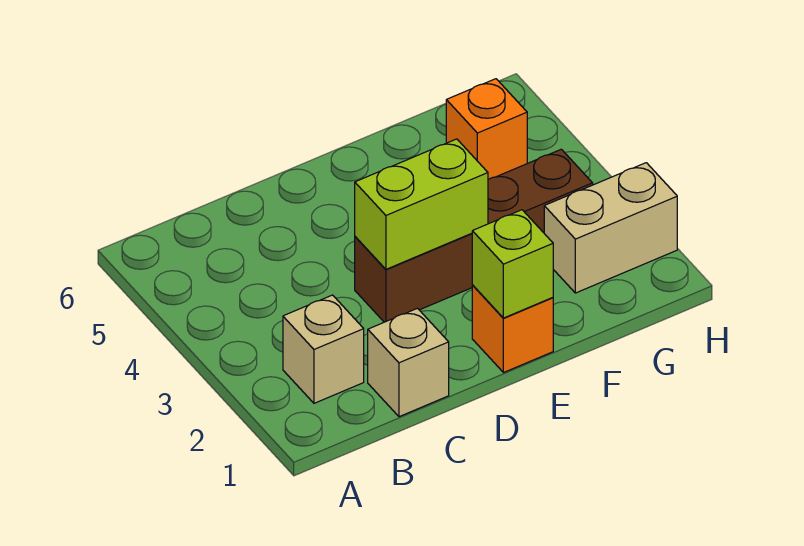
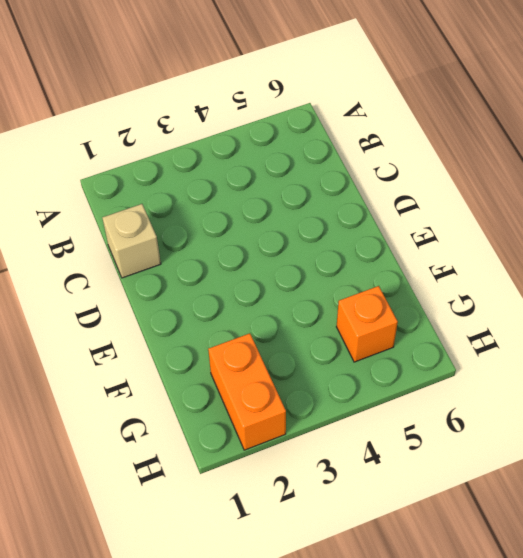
orange 1x2 brick [208,333,286,450] -> tan 1x2 brick [544,163,677,293]
none -> tan 1x1 brick [283,295,364,403]
none -> brown 1x4 brick [355,149,593,322]

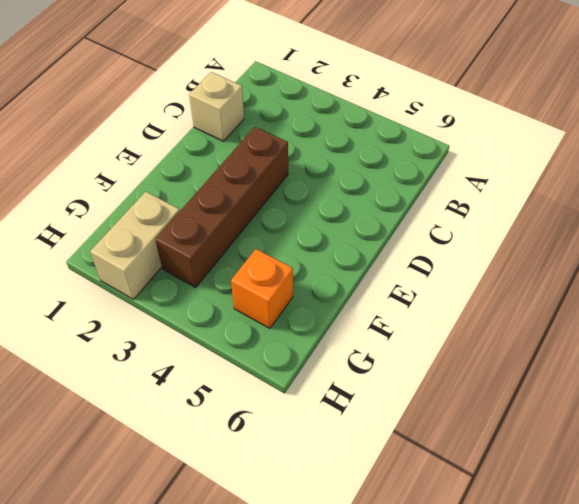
none -> tan 1x1 brick [283,295,364,403]
none -> orange 1x1 brick [472,285,553,373]

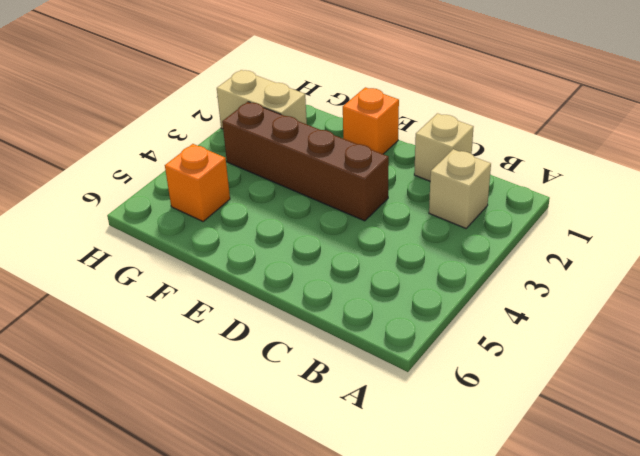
none -> lime 1x2 brick [355,139,488,269]
none -> lime 1x1 brick [472,210,553,318]

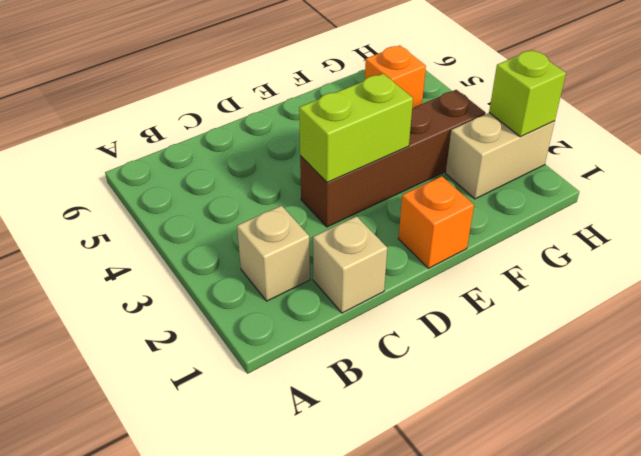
lime 1x1 brick [489,50,566,137] -> lime 1x1 brick moved to [472,210,553,318]

